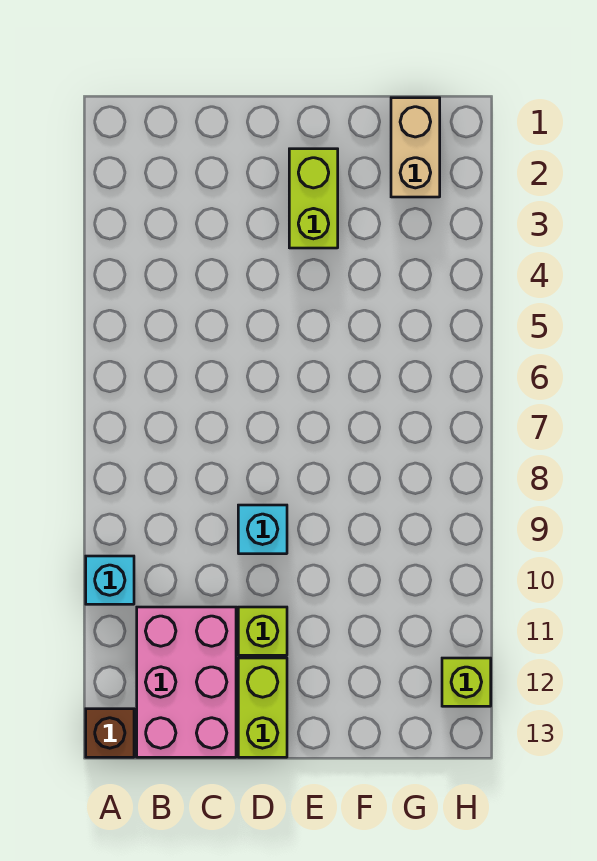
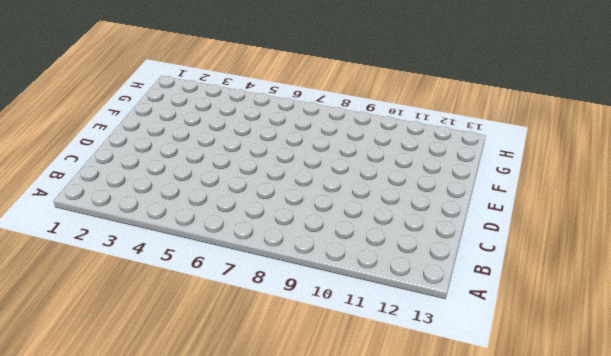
none -> cyan 1x1 brick [86,556,134,604]
none -> brown 1x1 brick [86,709,134,757]

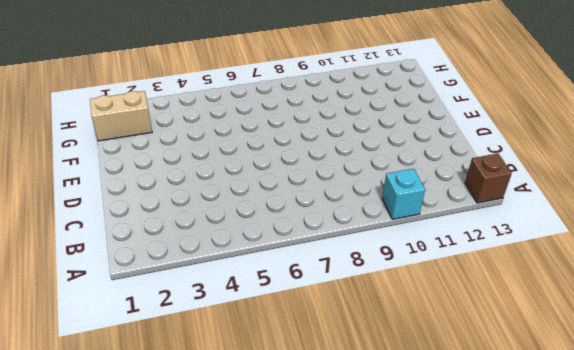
none -> pink 2x3 brick [137,607,236,757]
none -> cyan 1x1 brick [238,505,287,554]

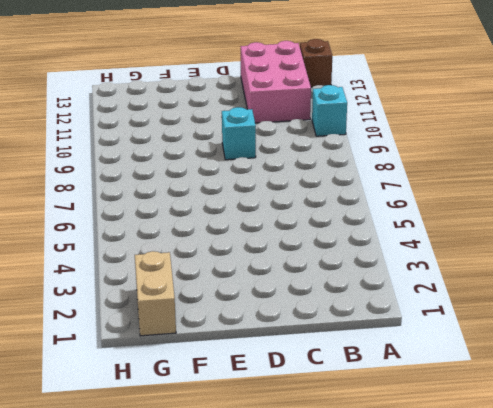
none -> lime 1x1 brick [238,607,287,655]
none -> lime 1x2 brick [238,658,287,757]

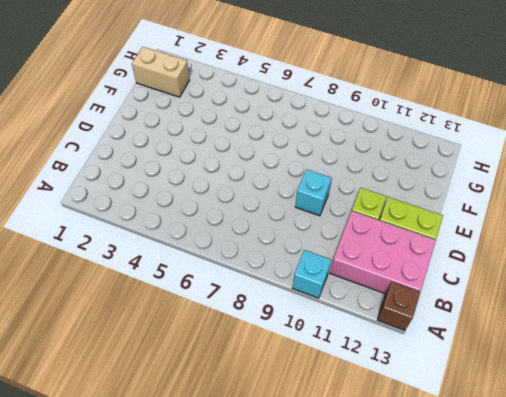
none -> lime 1x2 brick [289,149,338,248]
none -> lime 1x1 brick [442,658,491,706]

